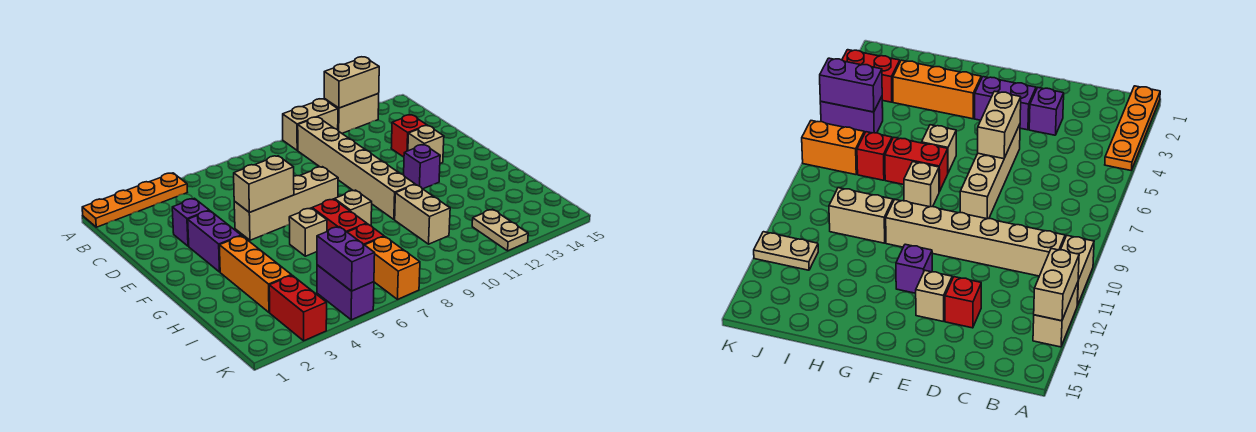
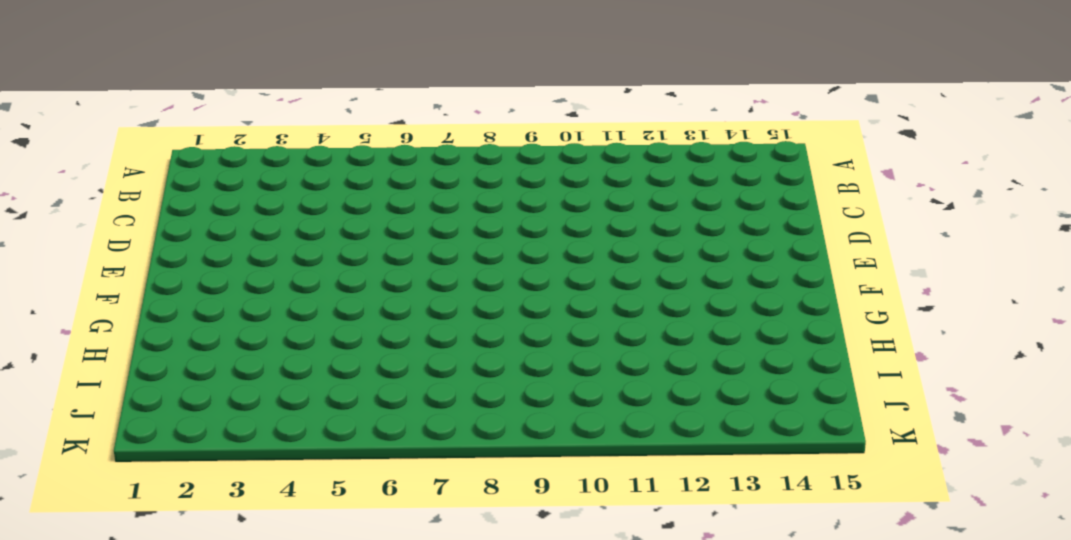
none -> orange 1x4 plate [82,173,187,227]
none -> tan 1x2 brick [283,99,338,150]
none -> tan 1x2 brick [325,94,379,133]

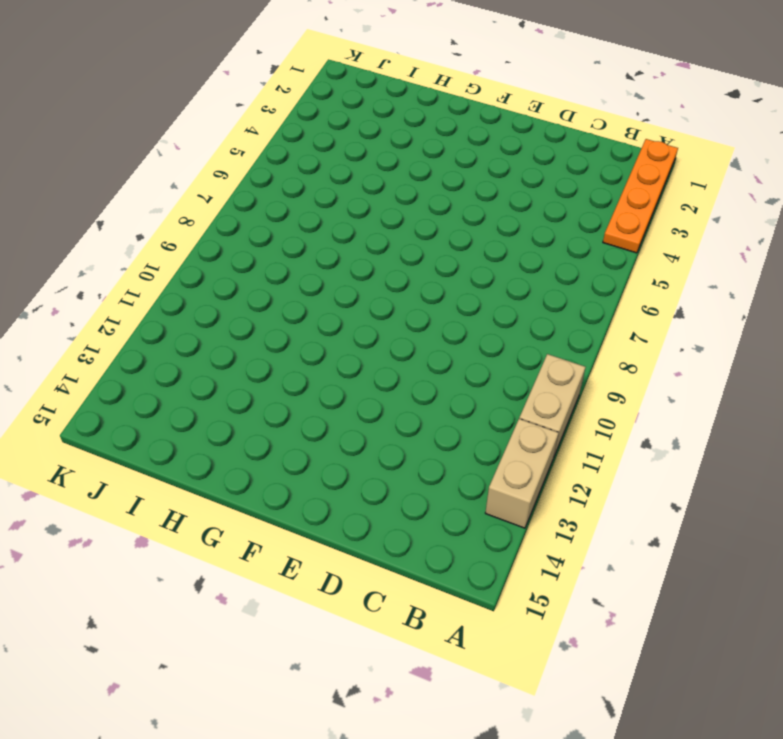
none -> tan 1x6 brick [298,117,415,219]
none -> purple 1x1 brick [172,198,209,246]
none -> red 1x1 brick [391,115,427,157]

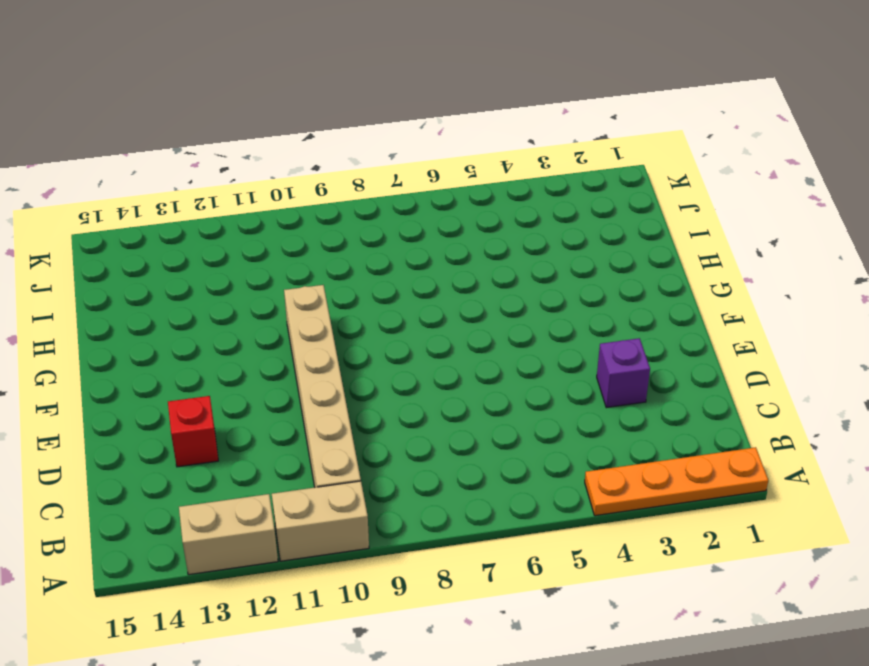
none -> purple 1x2 brick [188,211,241,272]
none -> tan 1x4 brick [234,167,338,240]
none -> tan 1x1 brick [408,126,444,164]

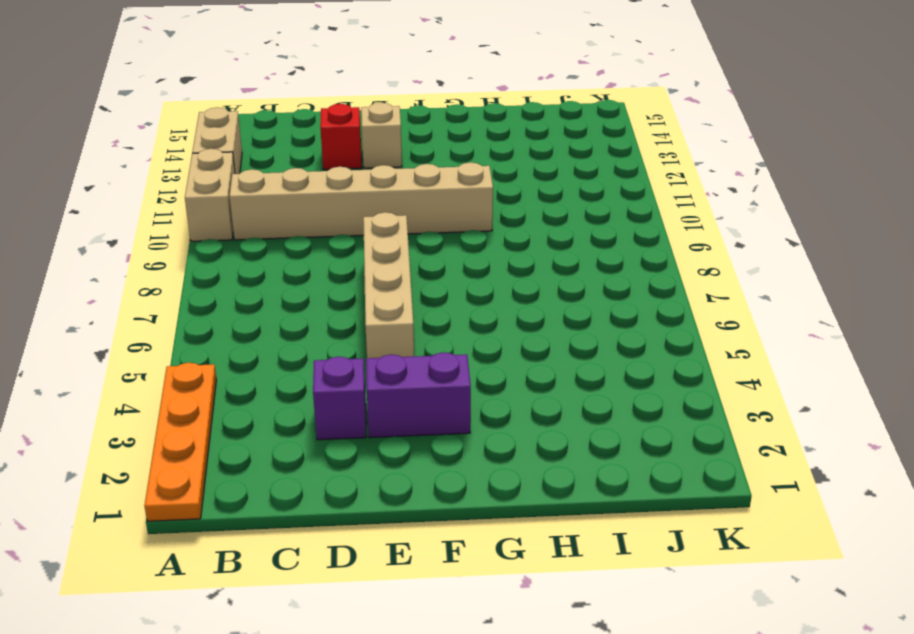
none -> purple 1x1 brick [404,145,440,189]
none -> orange 1x3 brick [219,236,291,312]
none -> tan 1x1 brick [289,208,327,256]

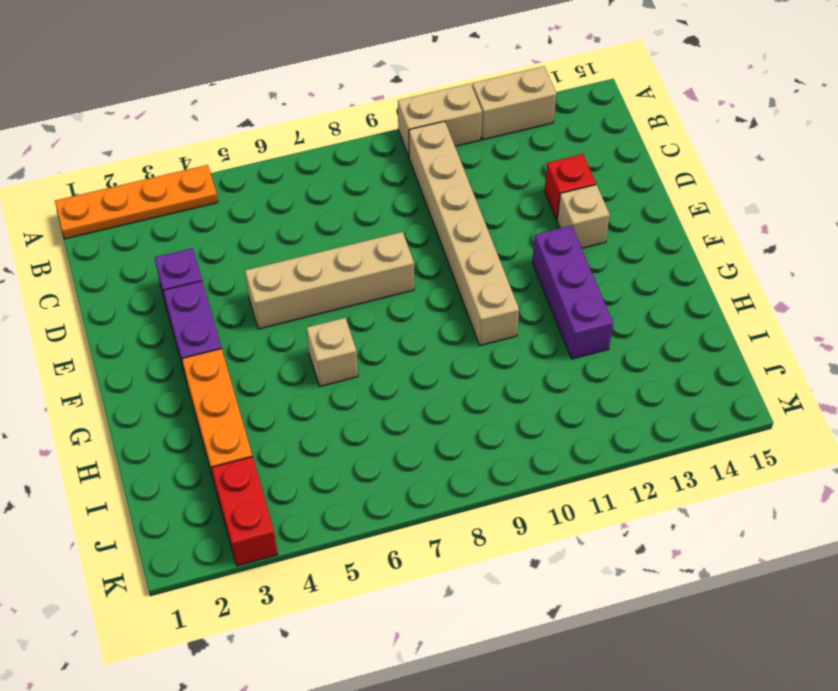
purple 1x3 brick [532,225,613,359] -> purple 1x1 brick [404,145,440,189]
none -> red 1x2 brick [312,199,367,232]
none -> tan 1x1 brick [335,190,372,226]
none -> tan 1x2 brick [395,185,450,244]

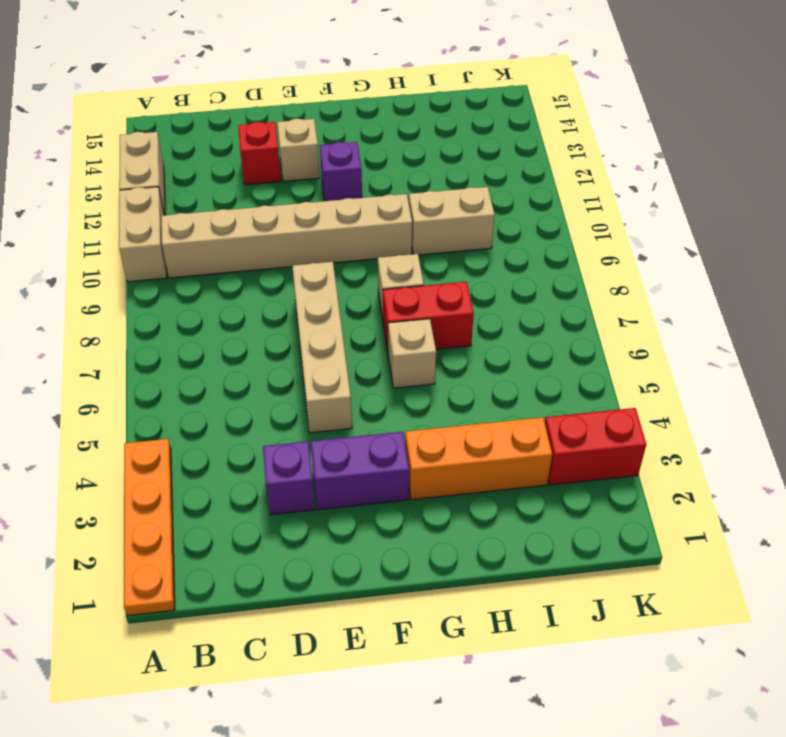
none -> red 1x1 brick [348,224,384,245]
none -> purple 1x2 brick [317,265,374,320]
none -> orange 1x2 brick [365,237,420,299]

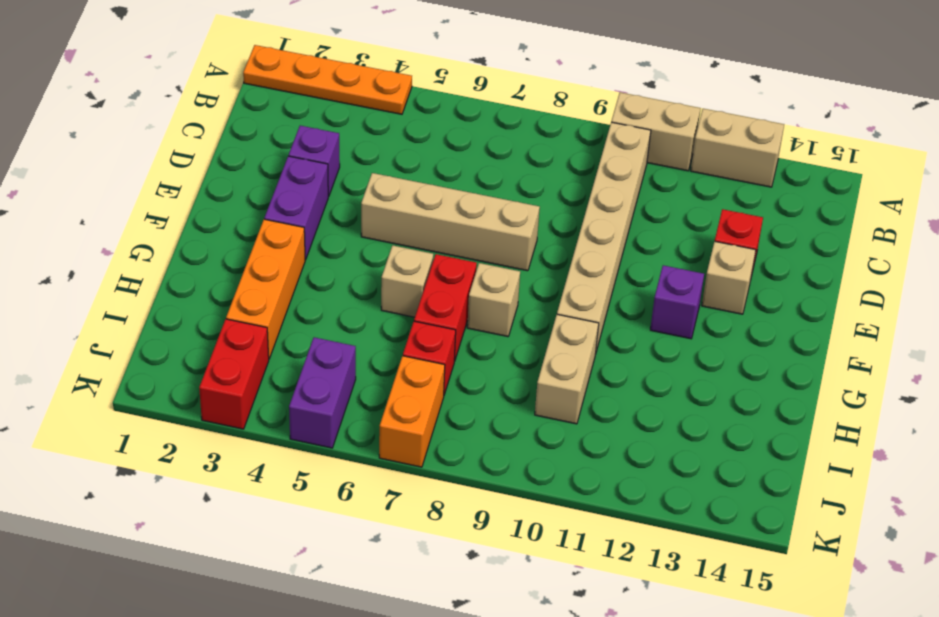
none -> tan 1x2 plate [472,209,528,251]
none -> tan 1x2 brick [324,57,379,108]
none -> tan 1x2 brick [234,156,294,212]

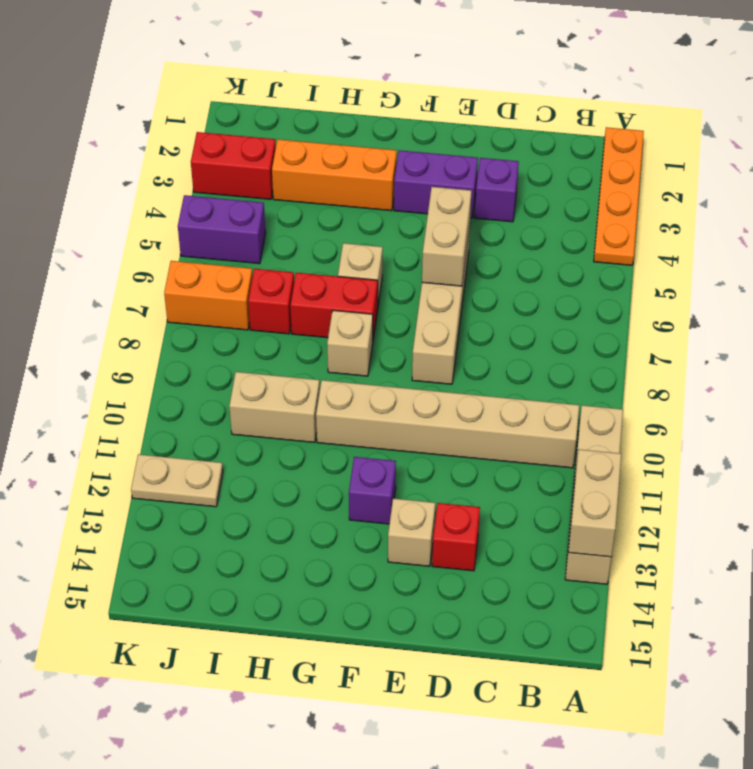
none -> purple 1x2 brick [317,227,375,291]

